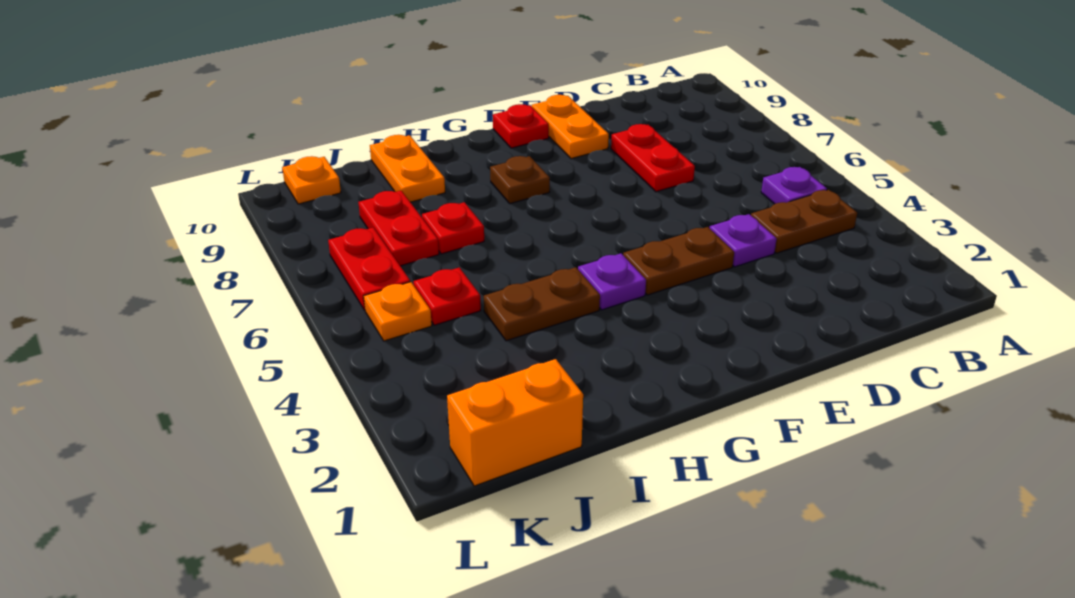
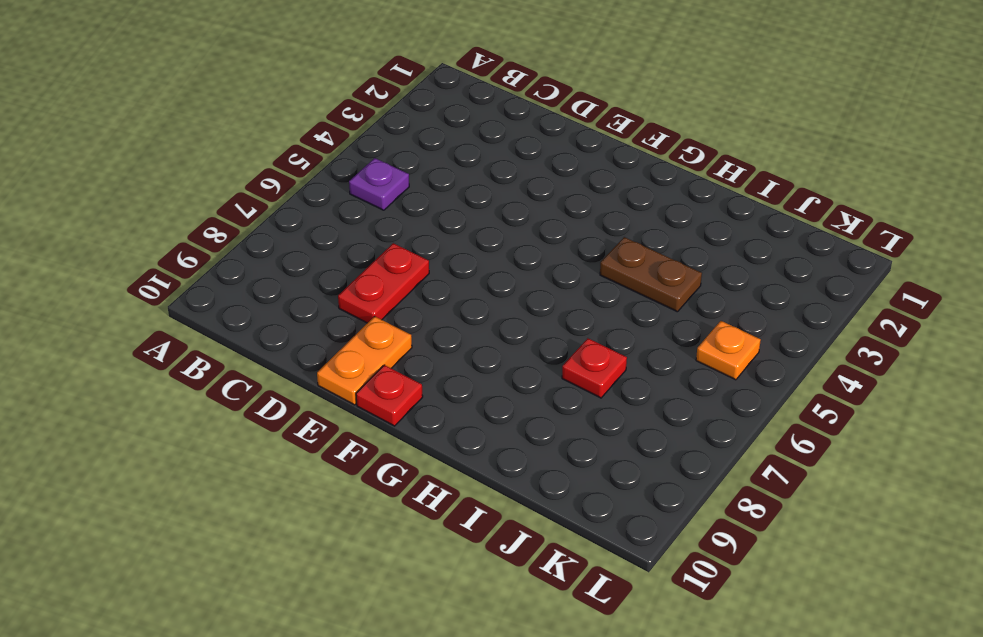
none -> brown 1x2 plate [751,190,857,253]
none -> purple 1x1 plate [710,214,777,267]
none -> brown 1x2 plate [623,227,734,295]

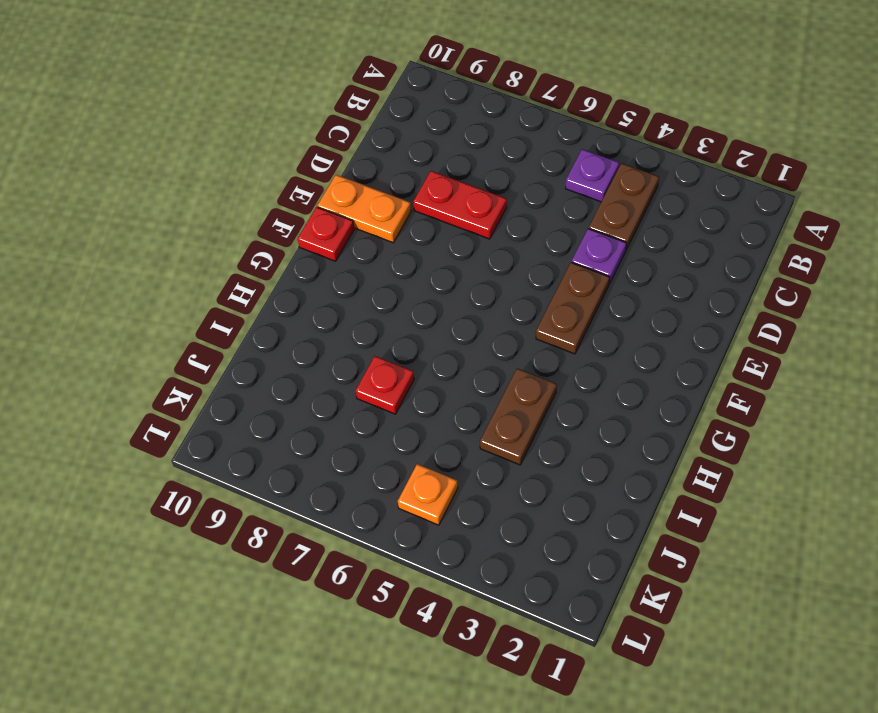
none -> purple 1x1 plate [578,253,646,310]
none -> brown 1x1 plate [490,156,550,204]
none -> orange 1x2 plate [370,135,445,202]

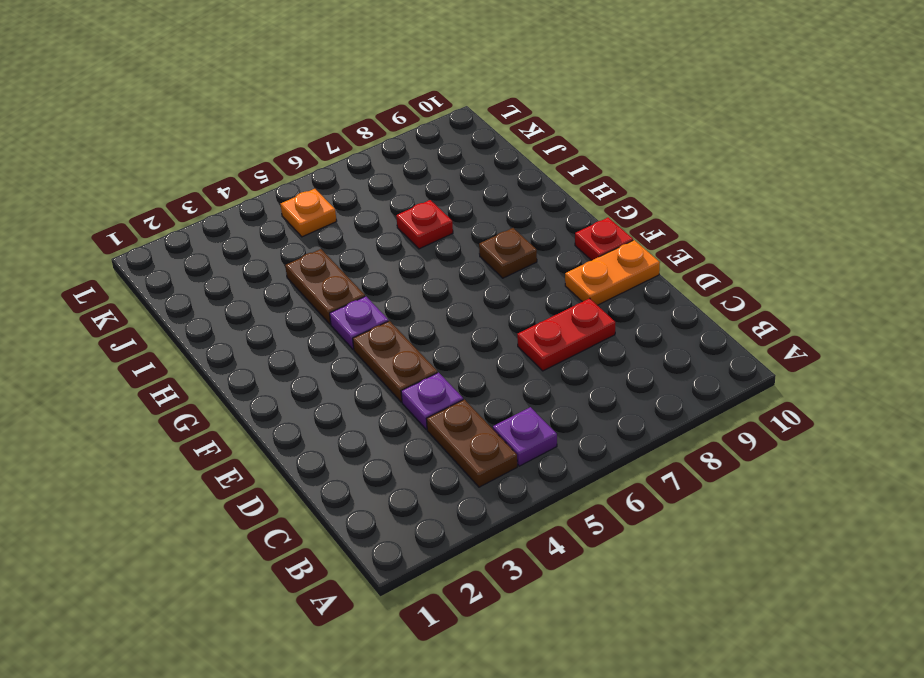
none -> orange 1x2 plate [370,135,445,202]
none -> orange 1x2 brick [447,359,583,486]
none -> red 1x1 plate [413,268,481,325]

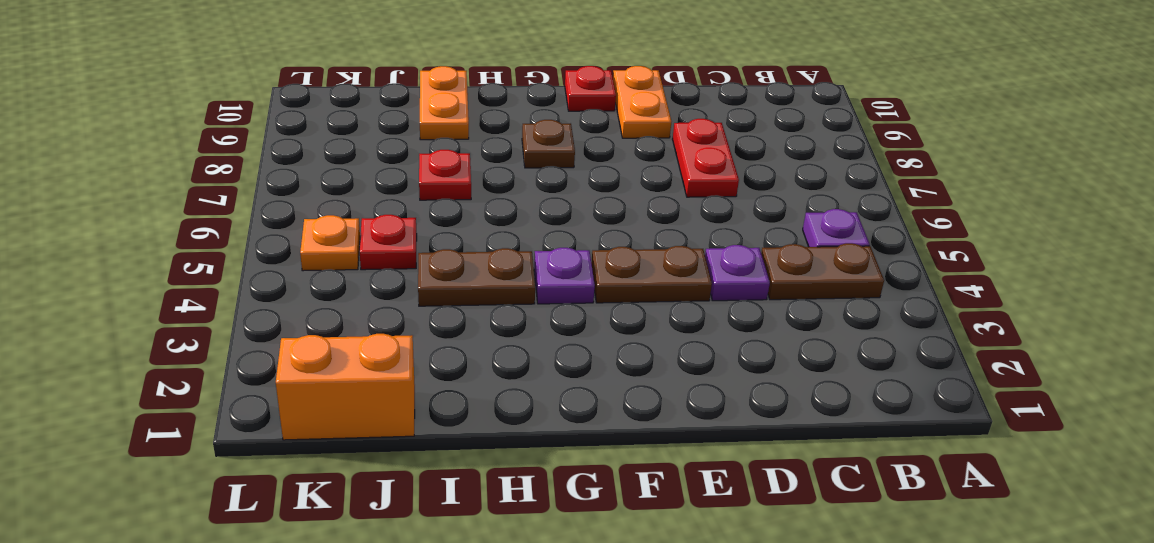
none -> red 1x2 plate [358,191,439,266]
none -> red 1x2 plate [328,228,410,310]
none -> orange 1x1 plate [282,156,341,204]

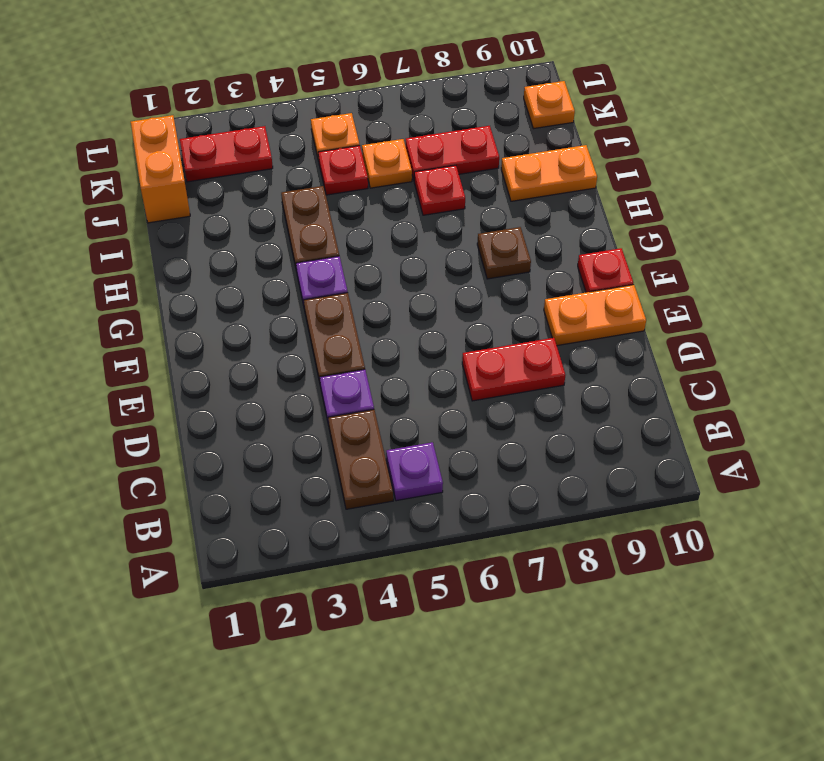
orange 1x1 plate [362,139,412,188] -> none
red 1x2 plate [180,126,273,182] -> red 1x2 plate moved to [328,228,410,310]

